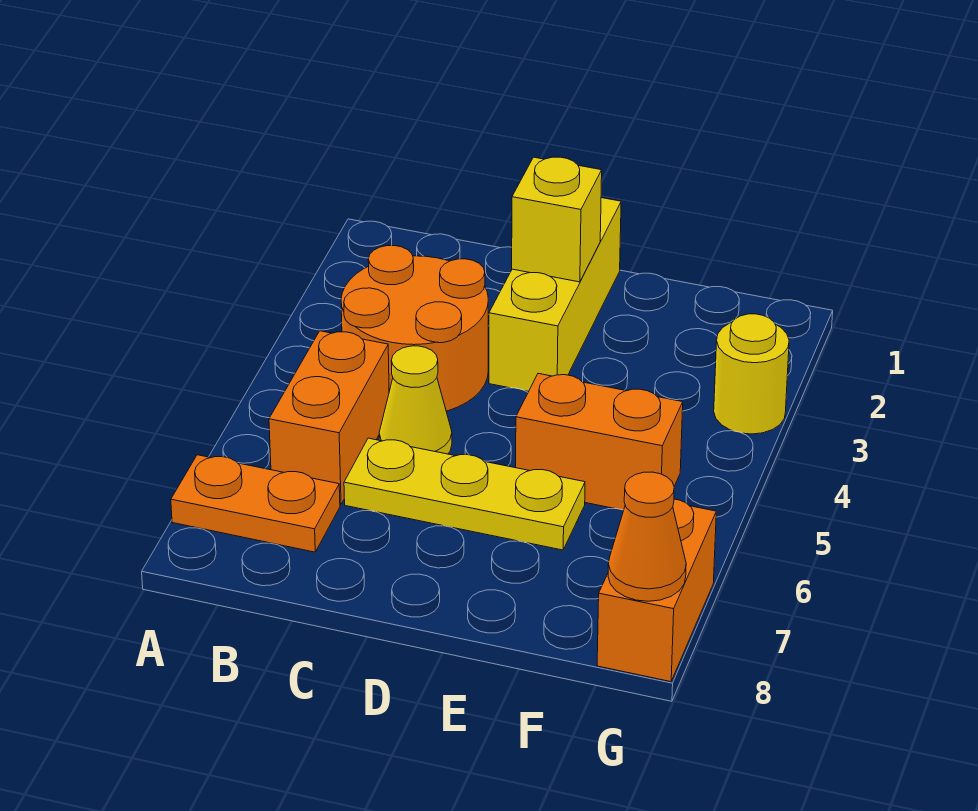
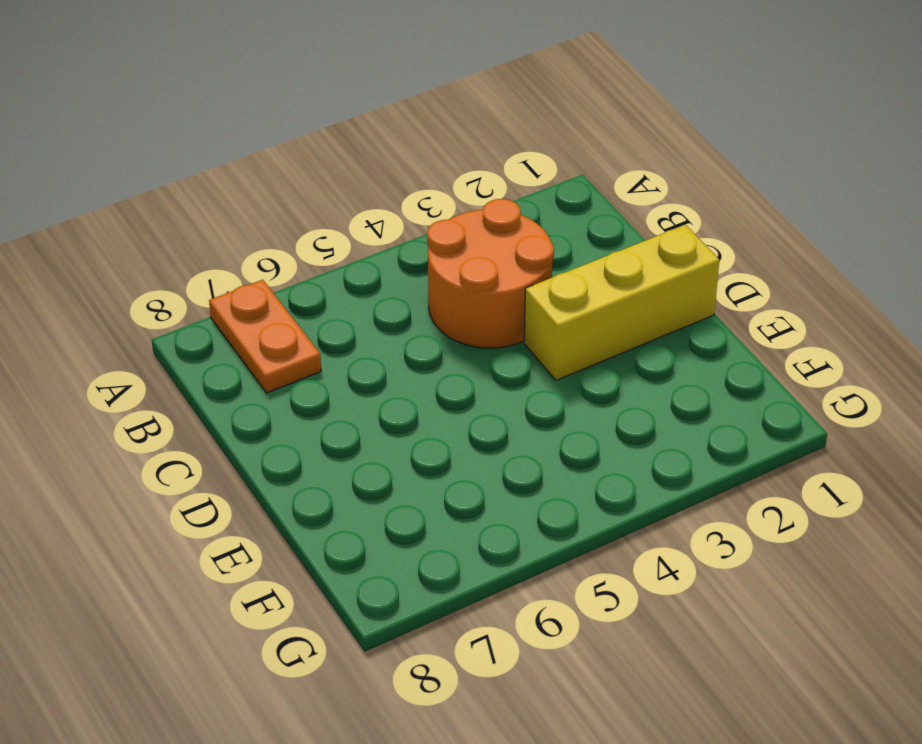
none -> orange 1x2 brick [269,331,389,505]
none -> yellow 1x1 cone [379,346,452,454]

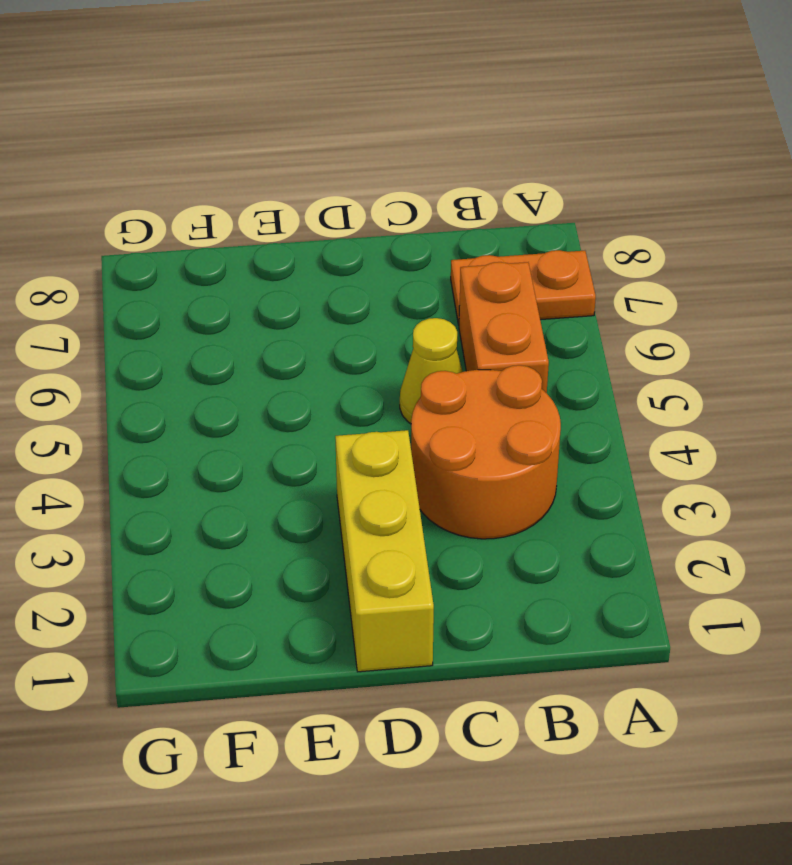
none -> yellow 1x3 plate [344,438,585,550]
none -> orange 1x2 brick [516,374,683,510]

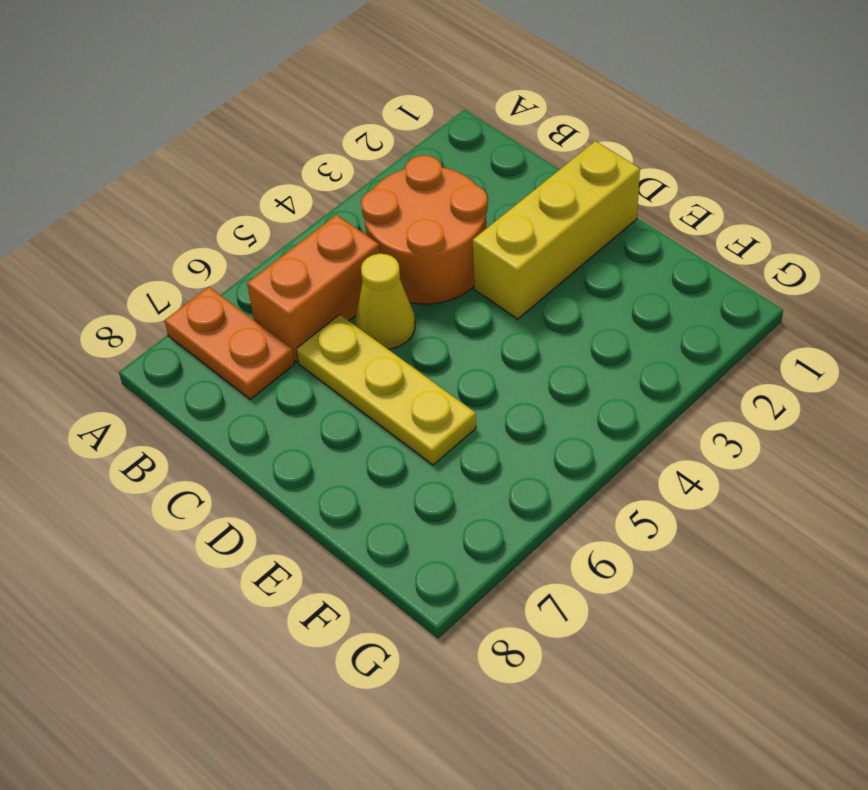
none -> orange 1x2 brick [516,374,683,510]
none -> yellow 1x1 round brick [714,314,789,434]

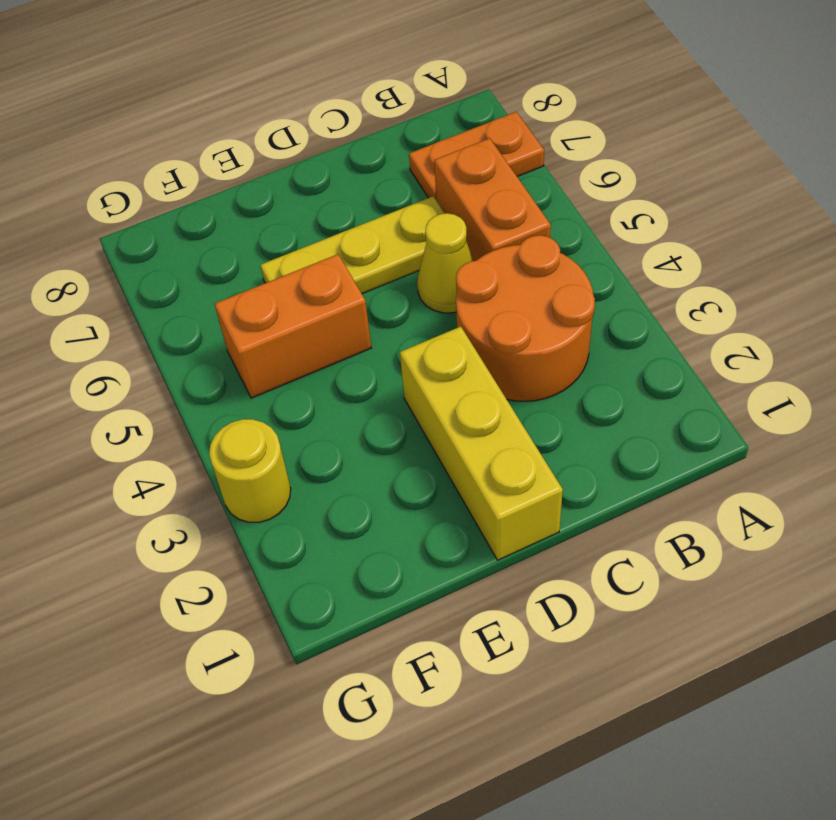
none -> orange 1x2 brick [597,499,716,682]
none -> yellow 1x1 brick [512,157,602,282]

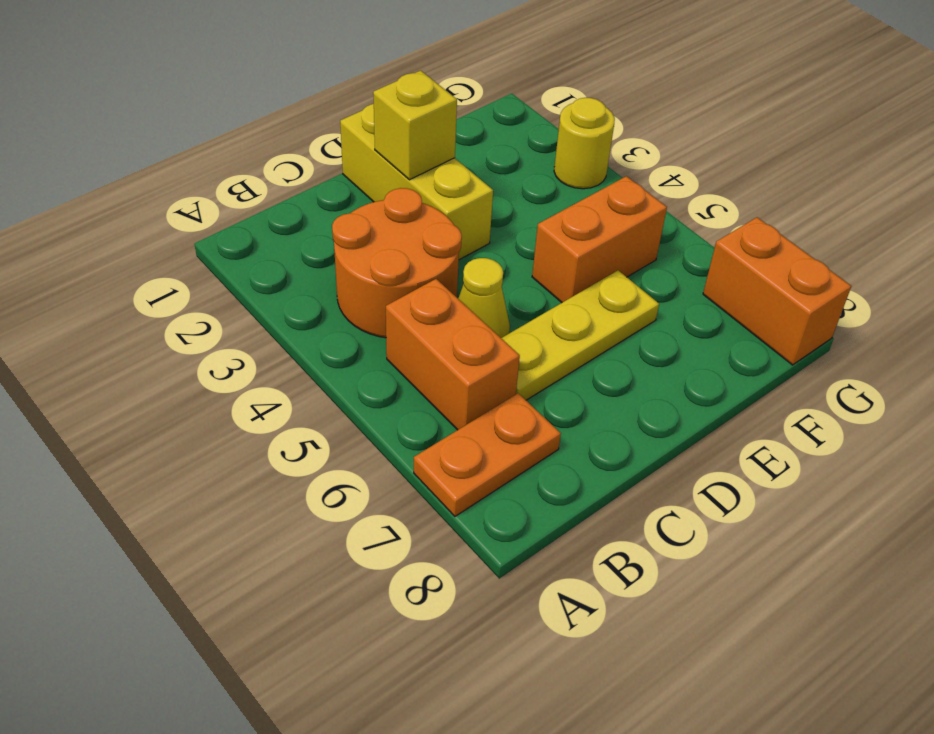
none -> orange 1x1 cone [608,472,686,601]

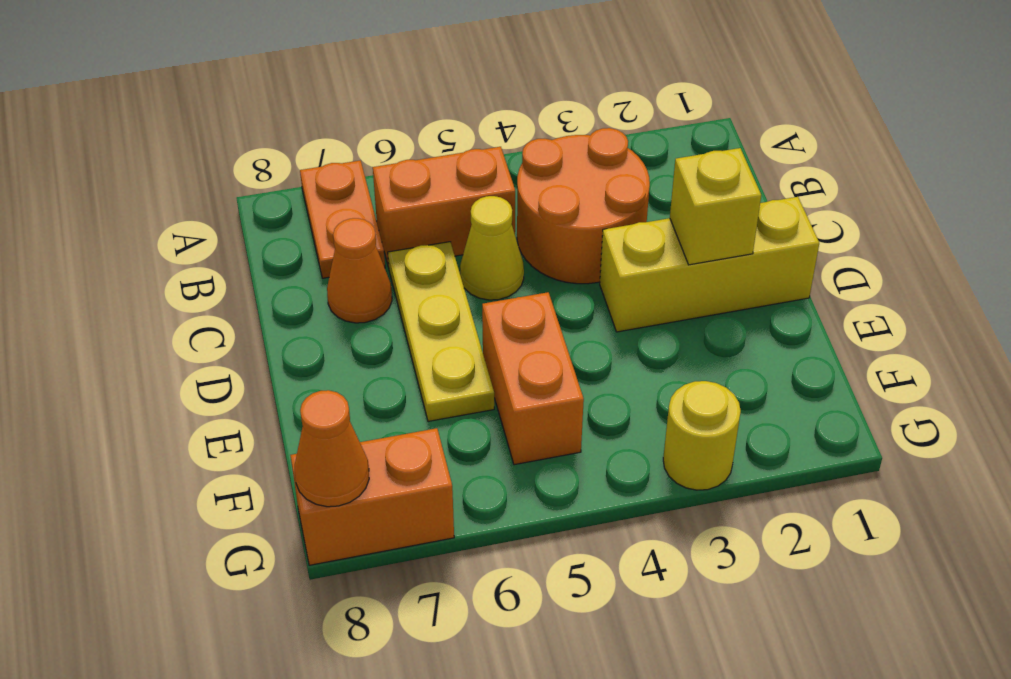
orange 1x1 cone [327,218,392,323] -> none

